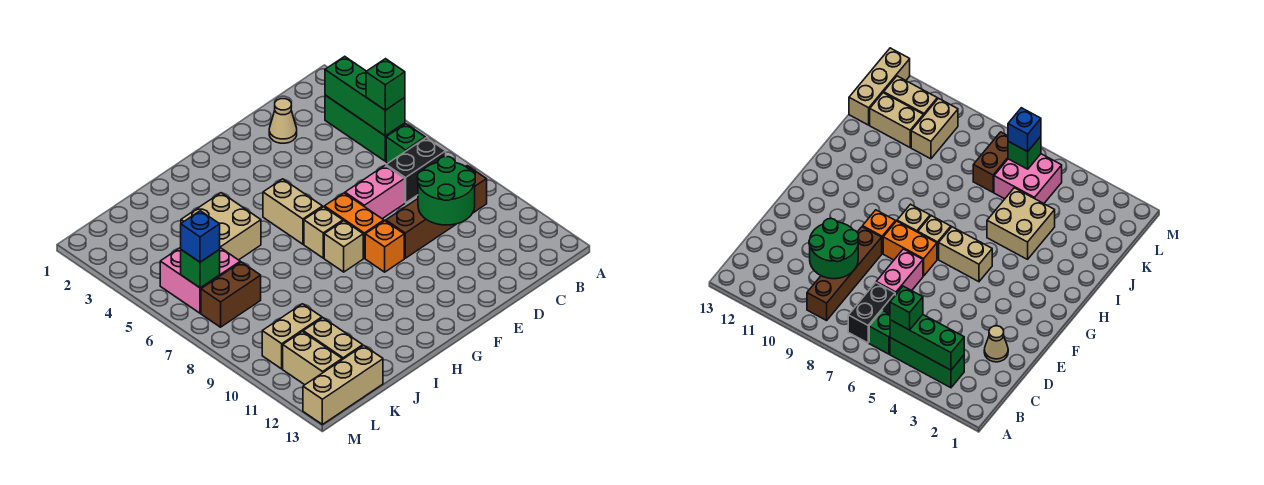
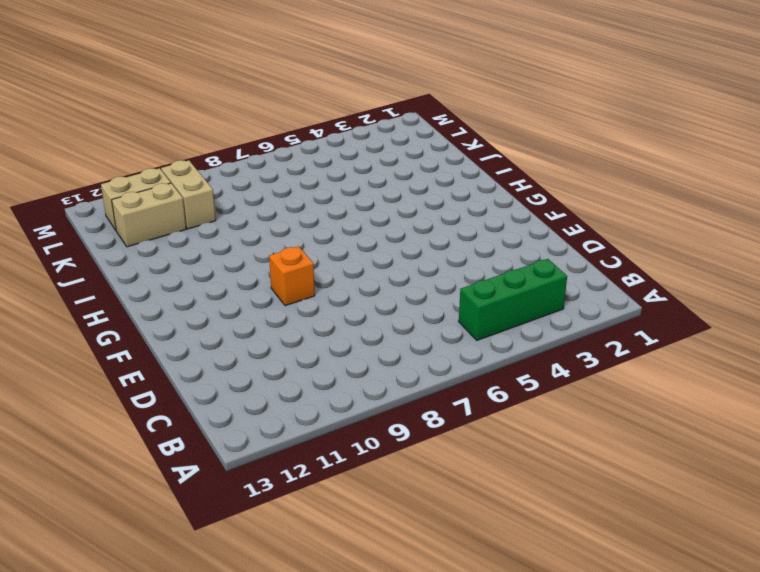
none -> green 1x1 brick [386,124,425,163]
none -> black 1x2 brick [386,138,446,203]
none -> brown 1x4 brick [386,166,487,258]

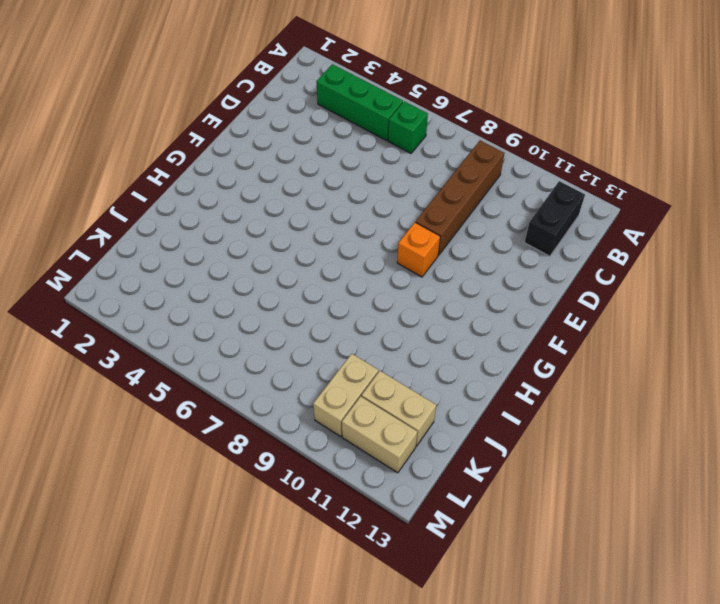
black 1x2 brick [525,181,585,256] -> black 1x2 brick moved to [386,138,446,203]
none -> tan 1x1 cone [269,99,297,143]
none -> pink 1x2 brick [345,165,405,219]
none -> orange 1x2 brick [324,193,384,258]

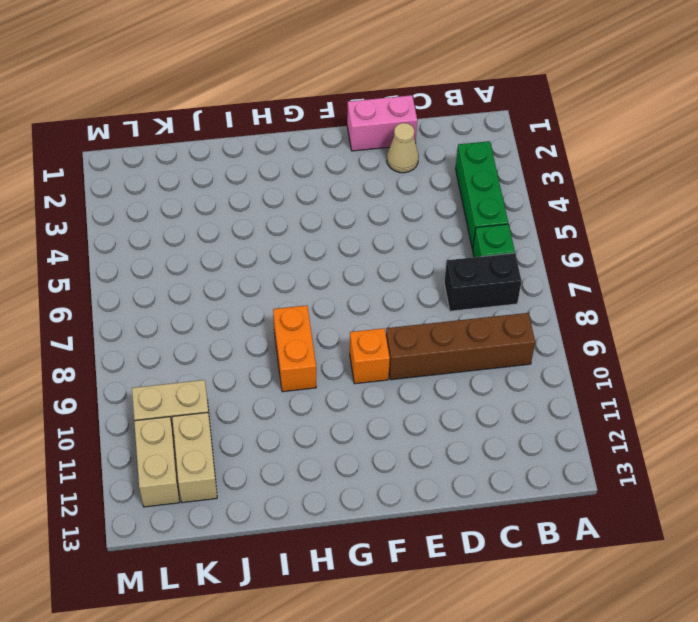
pink 1x2 brick [347,95,417,151] -> pink 1x2 brick moved to [345,165,405,219]
orange 1x2 brick [273,305,316,392] -> orange 1x2 brick moved to [324,193,384,258]
none -> tan 1x2 brick [263,179,323,244]
none -> tan 1x1 brick [304,207,343,258]
none -> tan 1x1 brick [324,221,363,272]

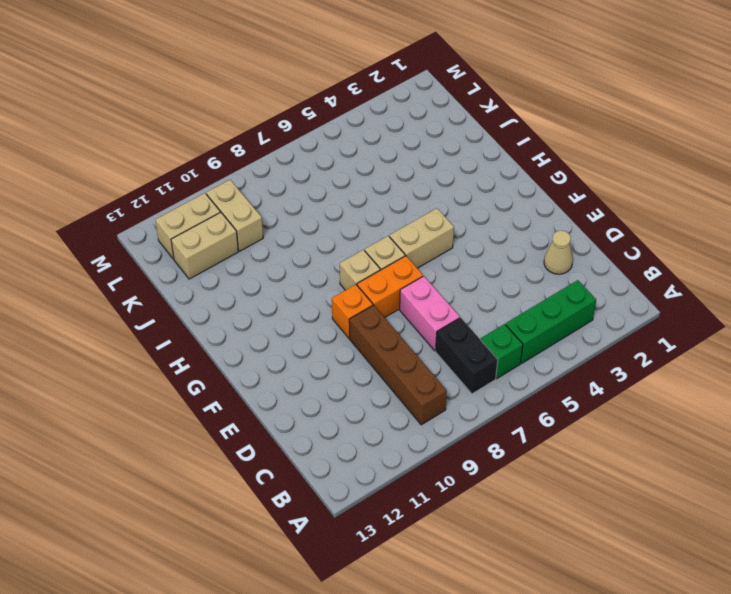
none -> tan 2x2 brick [181,193,261,260]
none -> pink 2x2 brick [160,247,240,313]
none -> brown 1x2 brick [201,262,261,327]

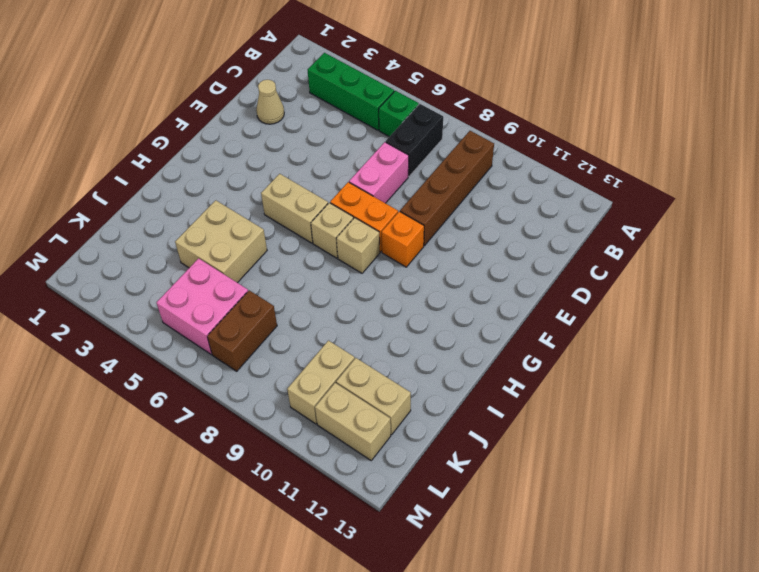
none -> tan 1x3 brick [303,346,383,424]
none -> green 1x3 brick [325,56,405,136]
none -> green 2x2 round brick [418,157,475,225]

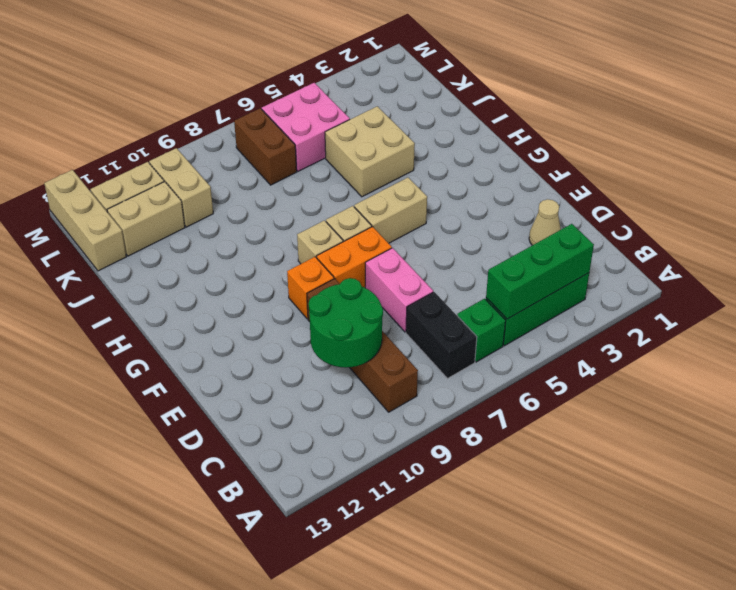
none -> green 1x1 brick [181,250,220,288]
none -> green 1x1 brick [366,59,405,110]
none -> blue 1x1 brick [181,211,220,262]

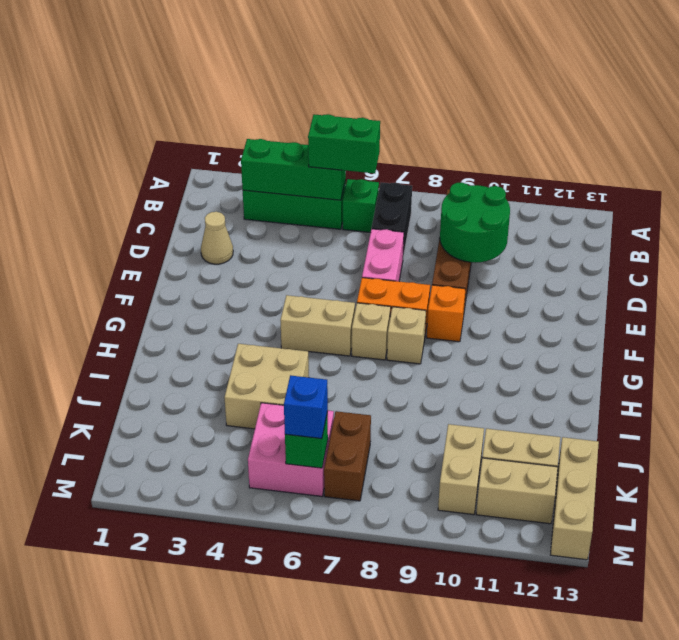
green 1x2 brick [308,114,380,173] -> green 1x1 brick [366,59,405,110]

